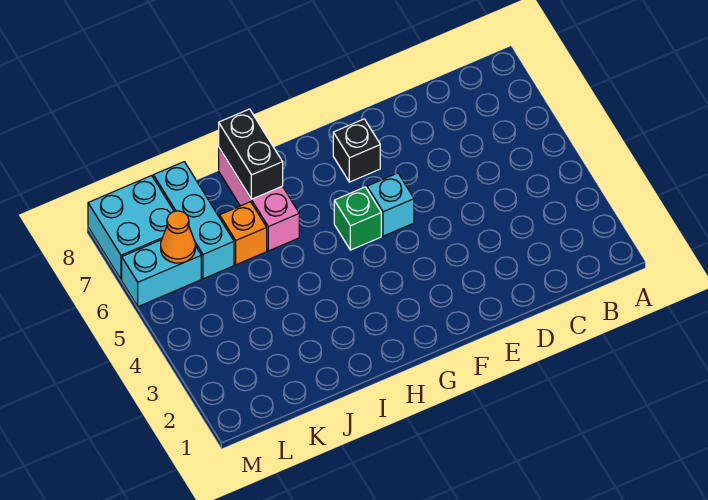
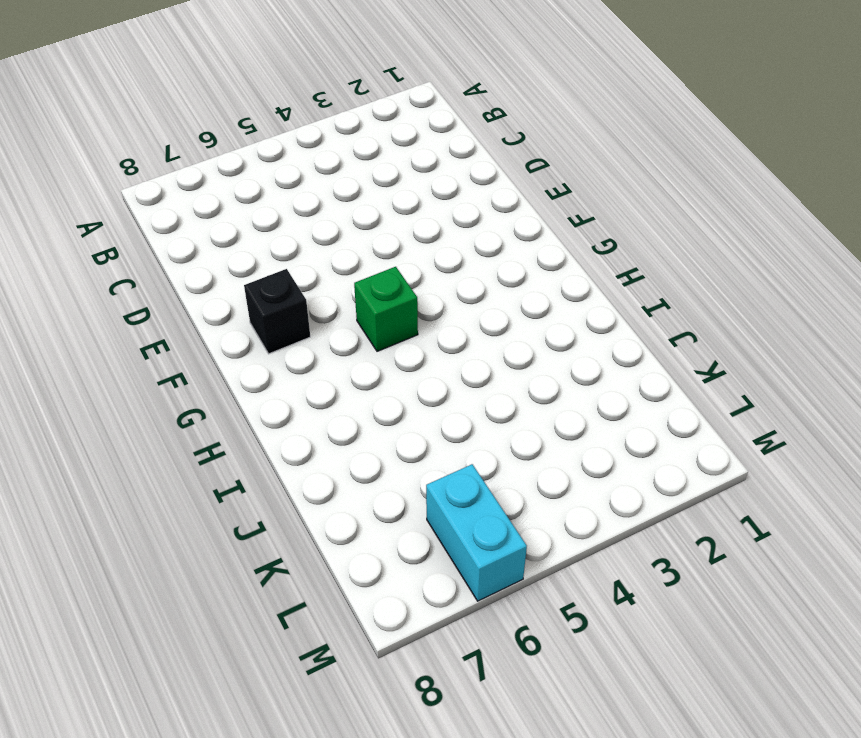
none -> cyan 1x1 brick [367,173,414,236]
none -> pink 1x3 brick [219,148,299,251]

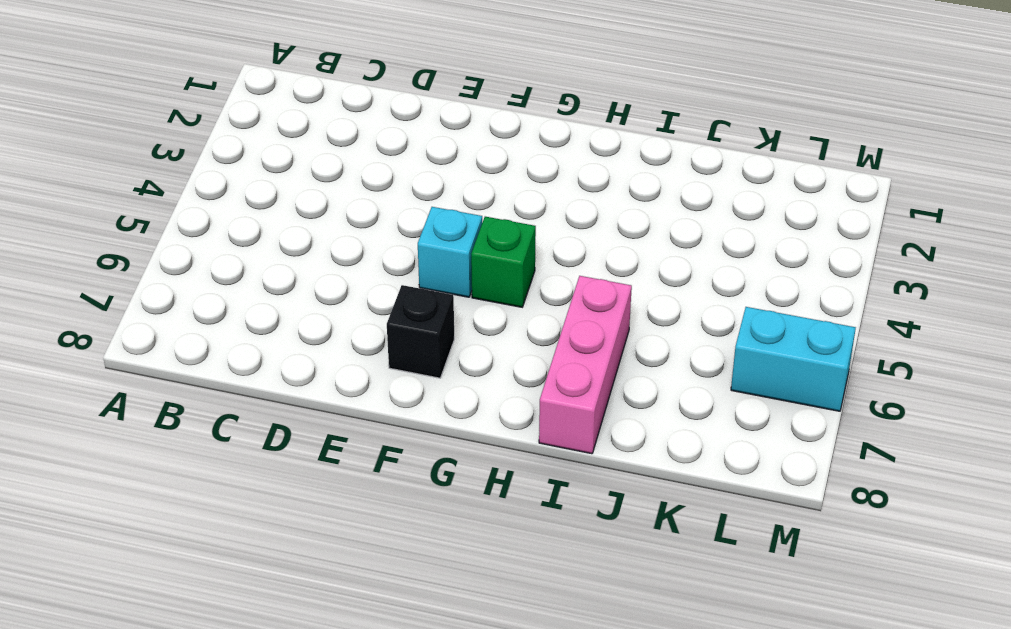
none -> orange 1x1 brick [220,202,267,265]
none -> cyan 1x3 brick [153,162,234,279]

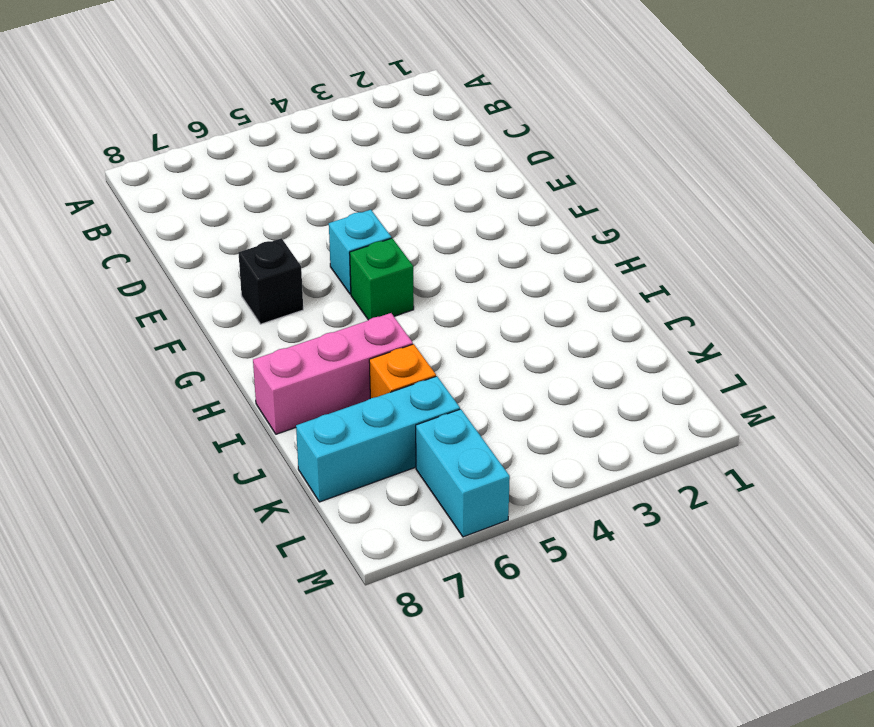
none -> cyan 2x2 brick [88,176,174,280]
none -> black 1x2 brick [219,109,283,199]

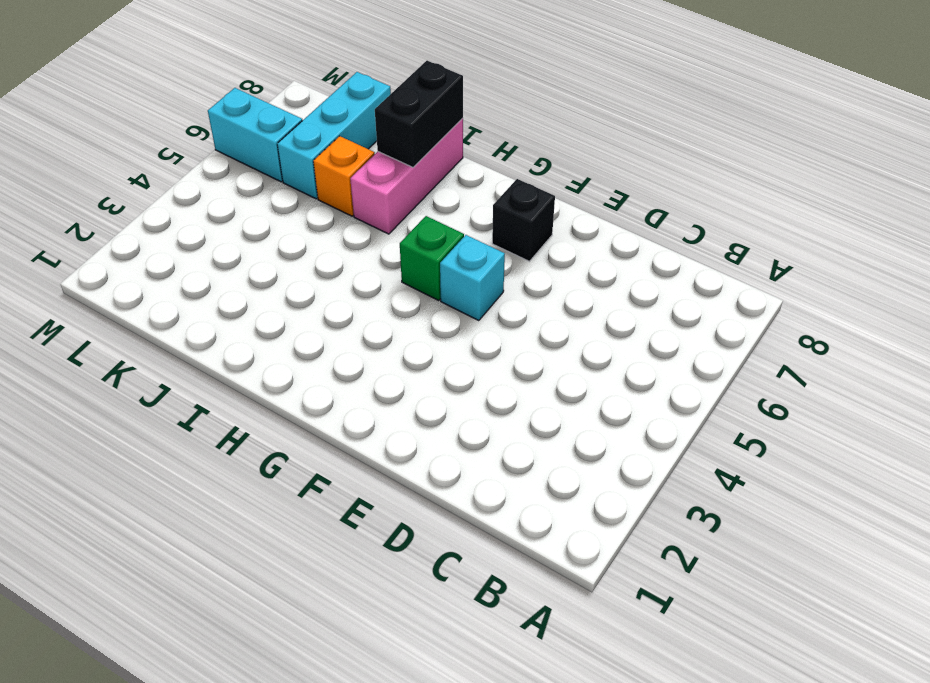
none -> cyan 2x2 brick [88,176,174,280]
none -> orange 1x1 cone [161,211,195,263]

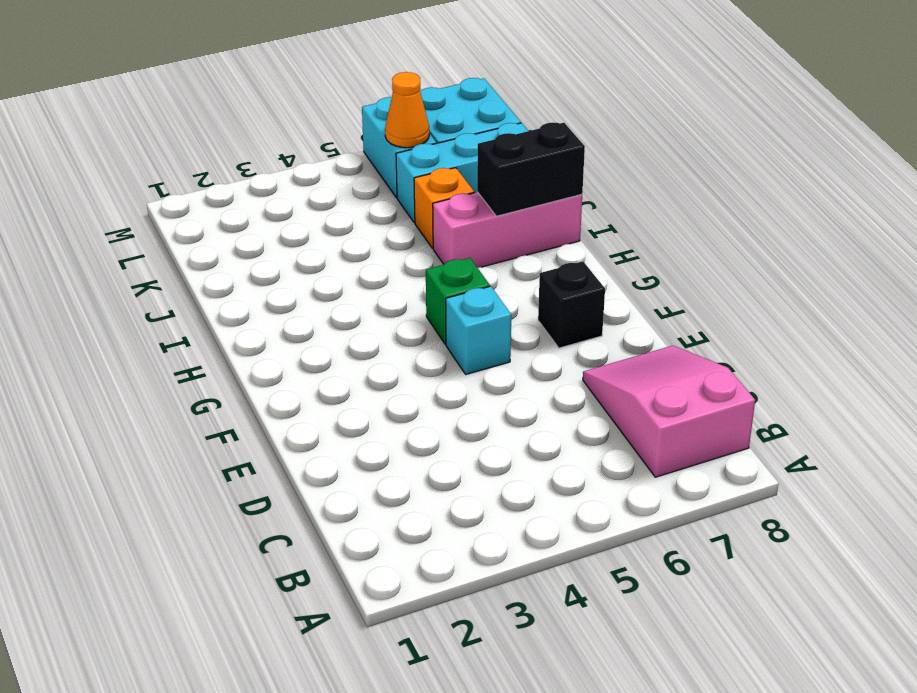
pink 2x3 slope [583,346,755,477] -> none

